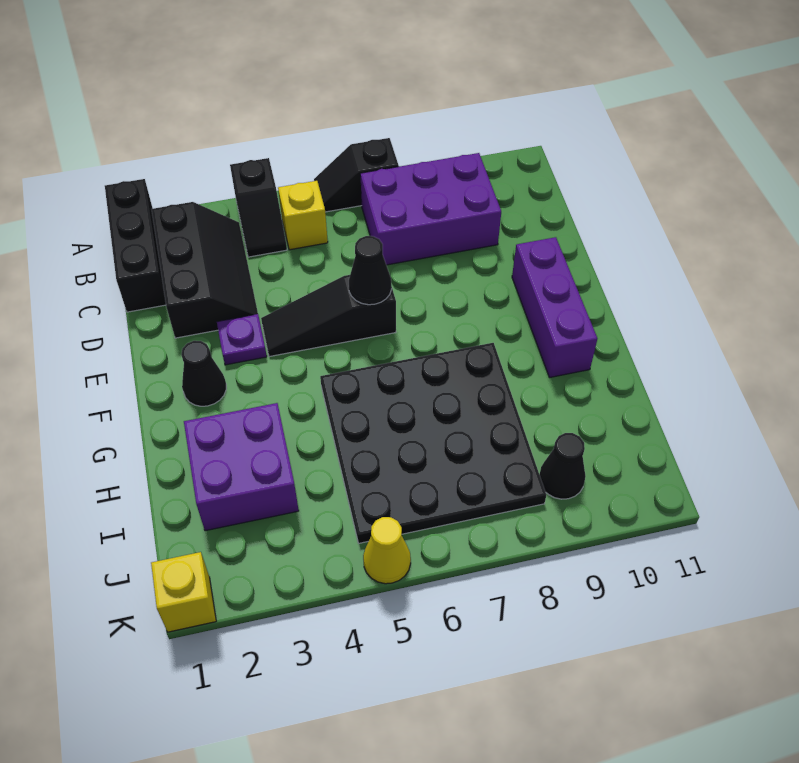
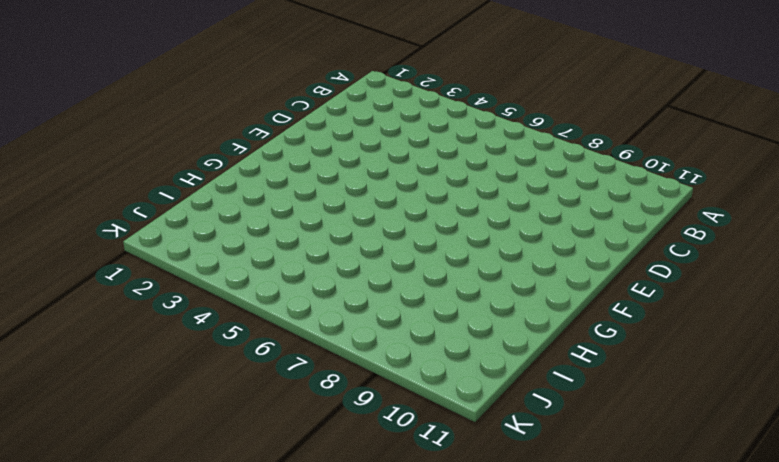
none -> black 1x3 brick [105,179,166,312]
none -> black 1x2 slope [230,158,287,257]
none -> black 1x2 slope [314,138,399,212]

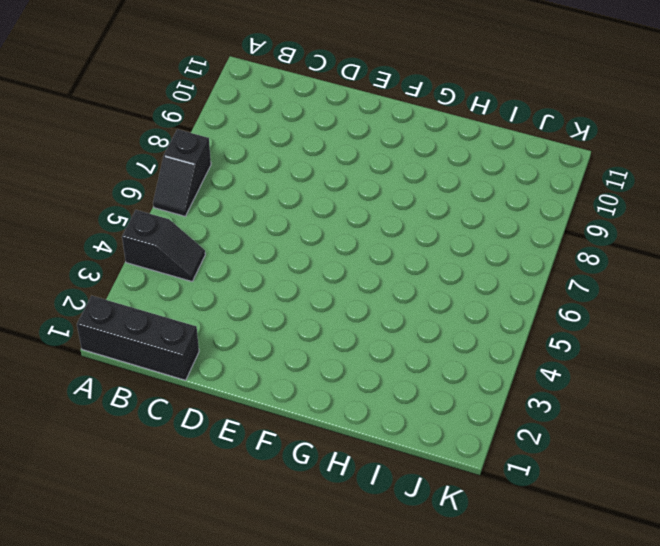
none -> black 2x3 slope [152,202,258,338]
none -> yellow 1x1 brick [278,181,328,250]
none -> purple 2x3 brick [360,153,501,265]

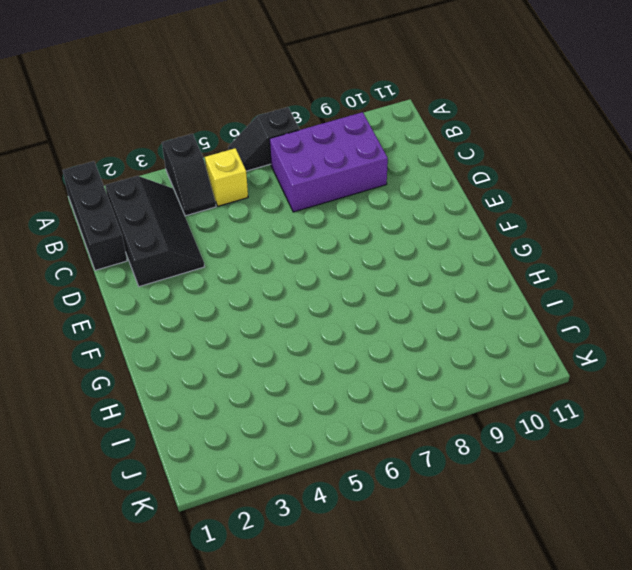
none -> purple 1x1 plate [217,314,267,365]
none -> black 1x3 slope [261,275,396,357]
none -> purple 1x3 brick [512,237,597,378]

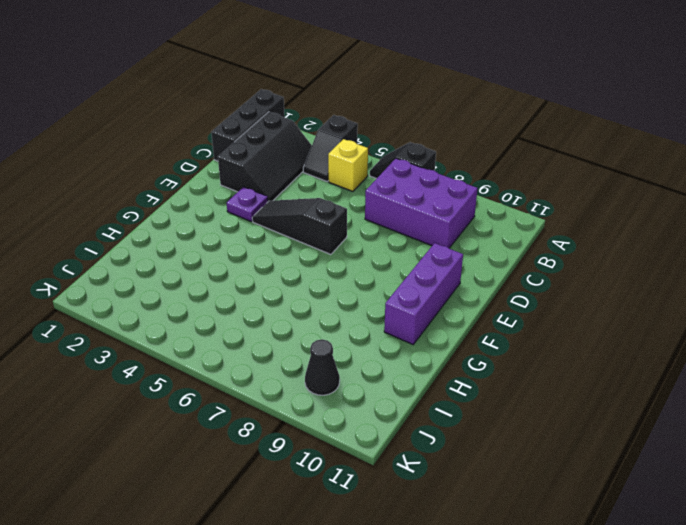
none -> black 1x1 cone [181,341,226,406]
none -> black 4x4 plate [320,343,546,543]
none -> purple 2x2 brick [184,403,299,531]

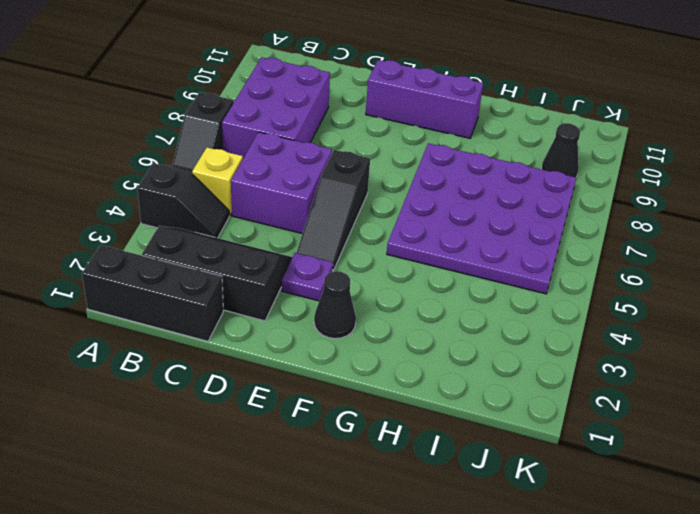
purple 2x2 brick [231,132,332,234] -> purple 2x2 brick moved to [184,403,299,531]
purple 4x4 plate [387,143,576,294] -> black 4x4 plate [320,343,546,543]
none -> yellow 1x1 brick [151,552,216,632]
none -> yellow 1x1 cone [363,517,411,584]
none -> black 1x1 cone [349,236,392,305]

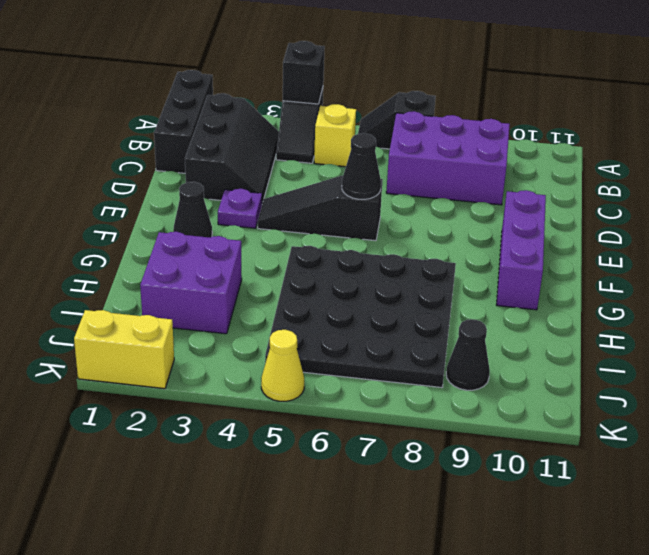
black 1x1 brick [283,41,325,104] -> none
yellow 1x2 brick [74,310,174,389] -> yellow 1x1 brick [151,552,216,632]

